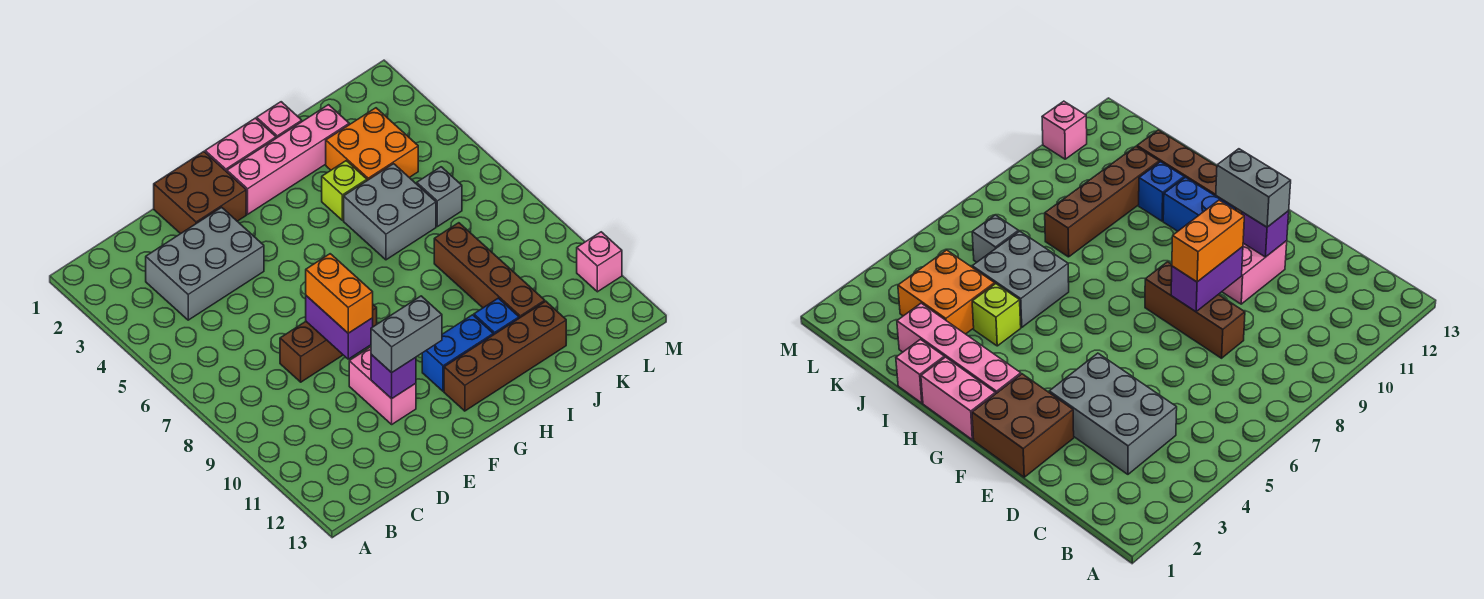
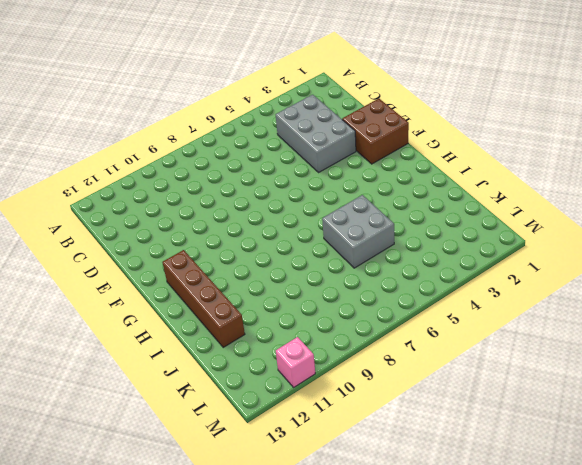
none -> brown 1x3 brick [280,305,377,382]
none -> pink 1x2 brick [349,347,416,424]
none -> pink 1x2 brick [205,118,276,172]

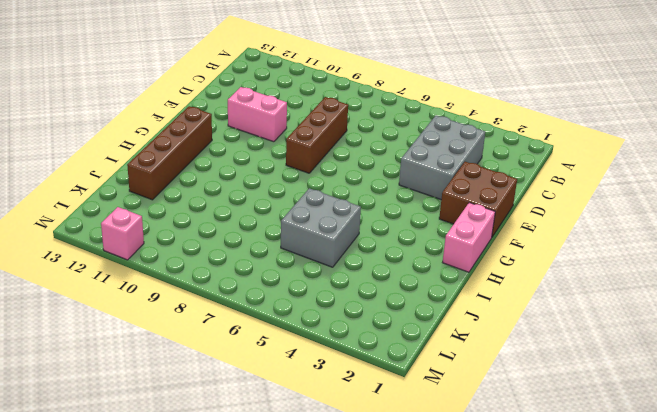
none -> pink 1x4 brick [227,105,349,214]
none -> blue 1x2 brick [422,315,493,391]
none -> pink 1x1 brick [257,102,302,138]

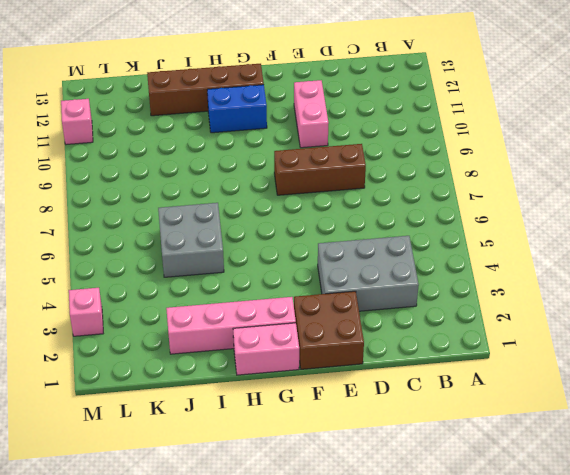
pink 1x1 brick [69,288,103,336] -> pink 1x1 brick moved to [257,102,302,138]
none -> lime 1x1 brick [322,161,367,221]
none -> blue 1x1 brick [474,298,519,335]
none -> orange 2x2 brick [326,108,418,180]

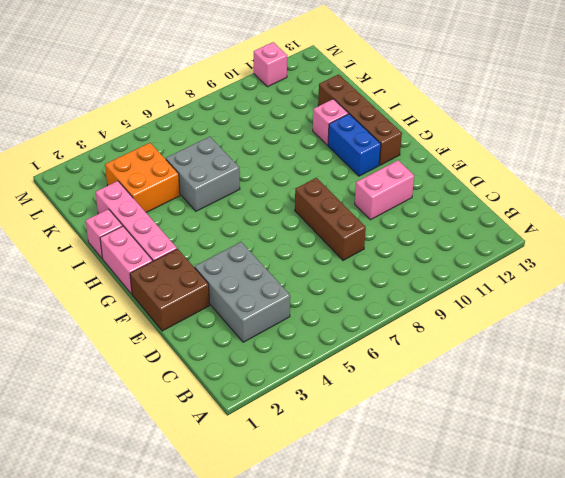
pink 1x1 brick [313,99,348,145] -> blue 1x1 brick [474,298,519,335]
none -> lime 1x1 brick [322,161,367,221]
none -> brown 1x4 brick [434,223,545,318]
none -> grey 1x1 brick [417,167,462,227]

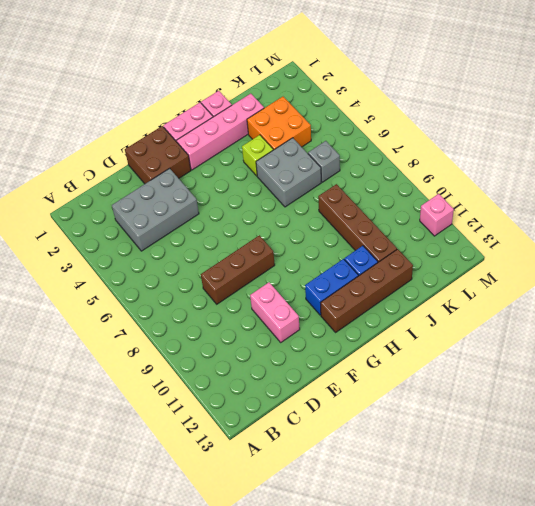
none -> purple 1x2 brick [306,296,373,359]
none -> purple 1x1 brick [371,355,416,399]
none -> orange 1x2 brick [306,254,373,333]

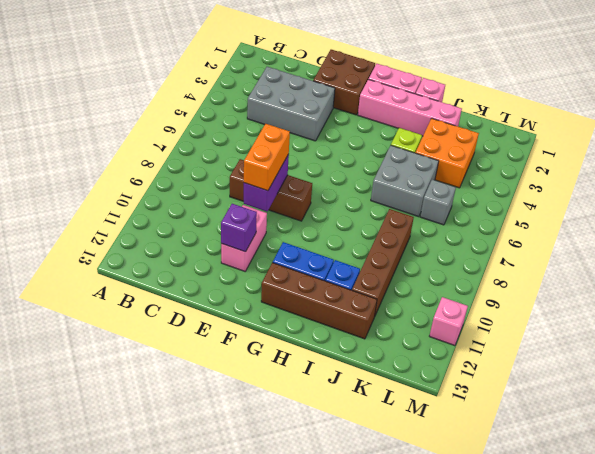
none -> grey 1x2 brick [371,296,442,373]

